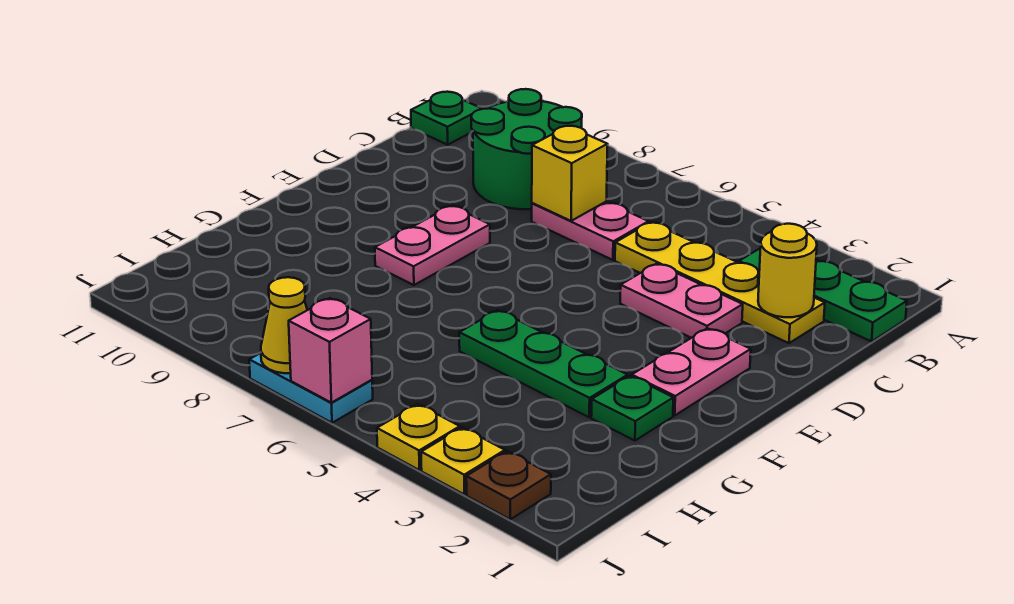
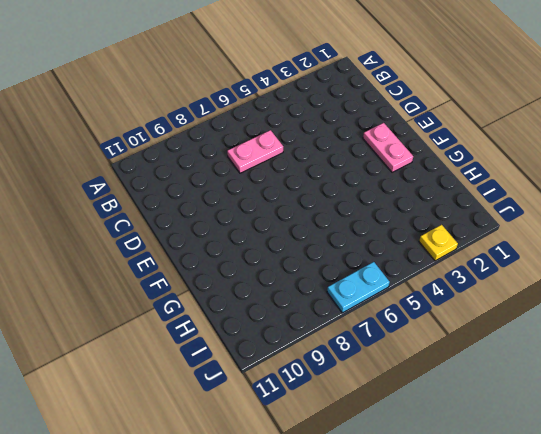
none -> green 1x3 plate [739,249,907,342]
none -> green 2x2 round brick [471,89,582,209]
none -> green 1x1 plate [411,92,482,145]

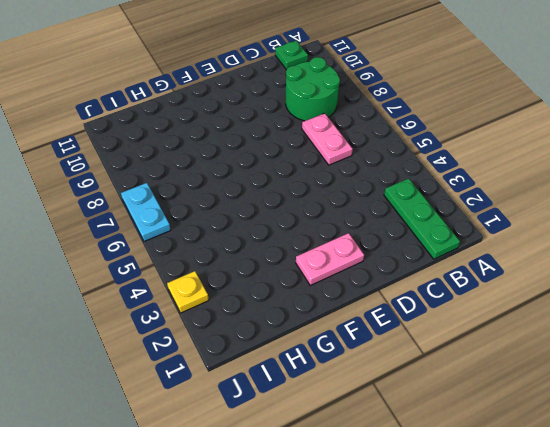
none -> yellow 1x4 plate [615,222,825,343]
none -> pink 1x2 plate [620,264,743,338]
none -> pink 1x2 plate [375,206,490,285]

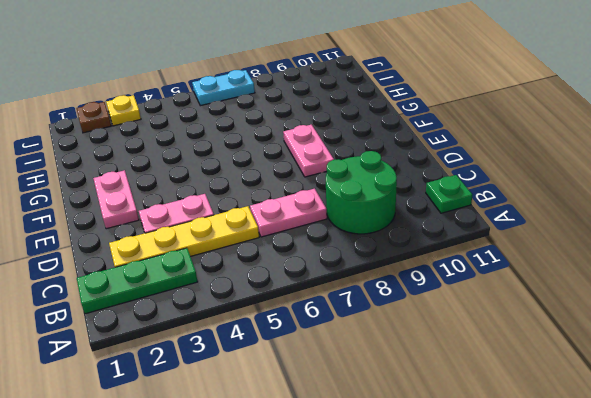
none -> green 1x1 plate [591,376,673,441]
none -> green 1x3 plate [459,310,628,417]
none -> yellow 1x1 plate [377,404,460,470]

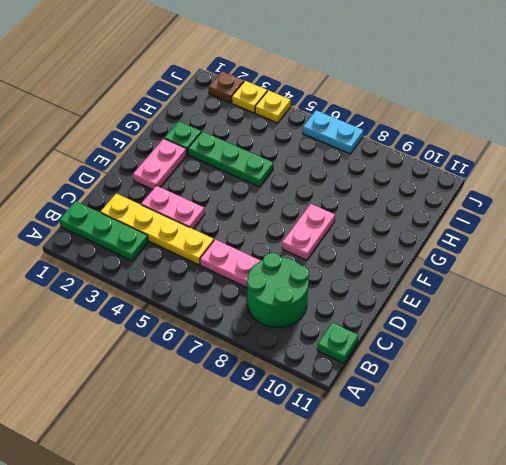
none -> yellow 1x1 round brick [758,224,817,317]
none -> yellow 1x1 brick [532,126,608,221]
none -> pink 1x1 brick [289,298,372,403]

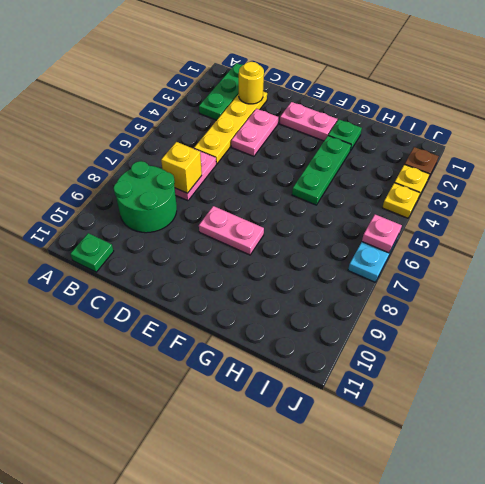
pink 1x1 plate [362,215,402,253] -> pink 1x1 brick [289,298,372,403]
none -> yellow 1x1 cone [261,277,307,373]

